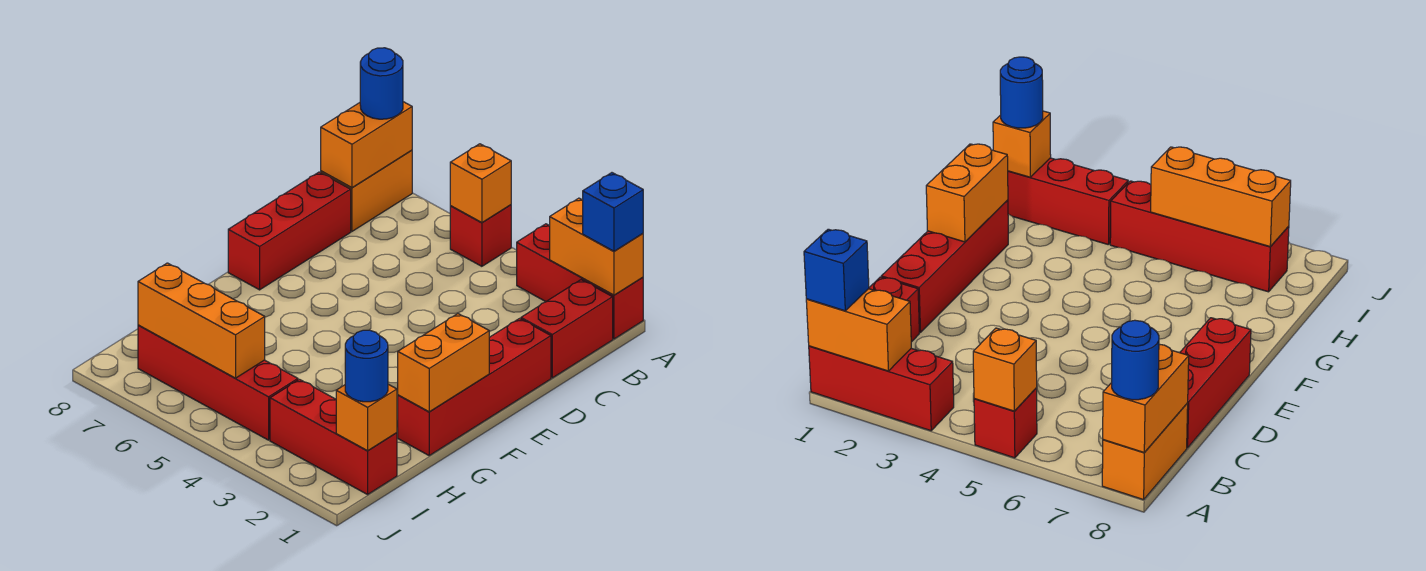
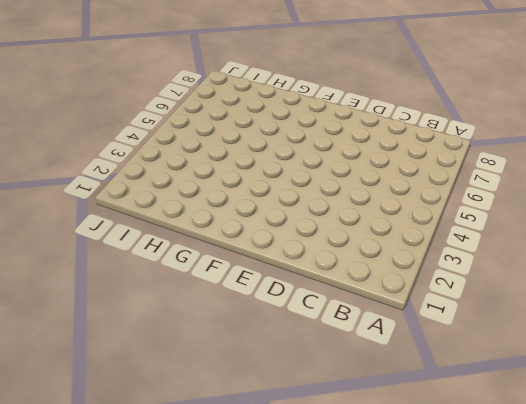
none -> red 1x3 brick [517,224,643,339]
none -> red 1x1 brick [450,205,511,266]
none -> orange 1x2 brick [321,150,412,231]

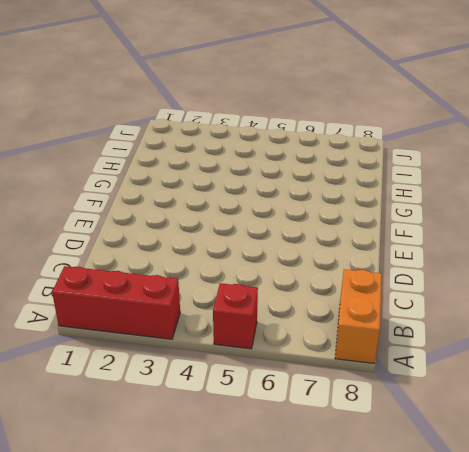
none -> red 1x2 brick [521,280,613,378]
none -> red 1x3 brick [228,172,351,290]
none -> red 1x4 brick [398,319,551,455]

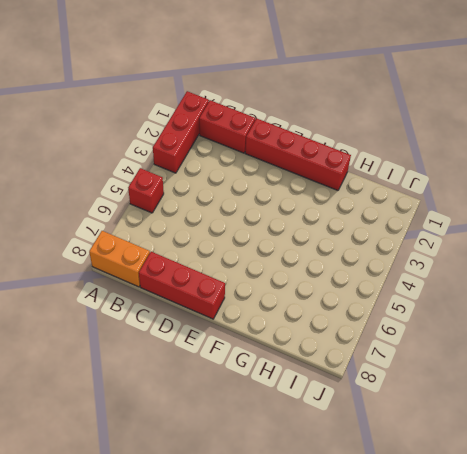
none -> red 1x3 brick [270,379,397,494]
none -> red 1x4 brick [138,325,298,440]
none -> orange 1x2 brick [550,198,643,295]

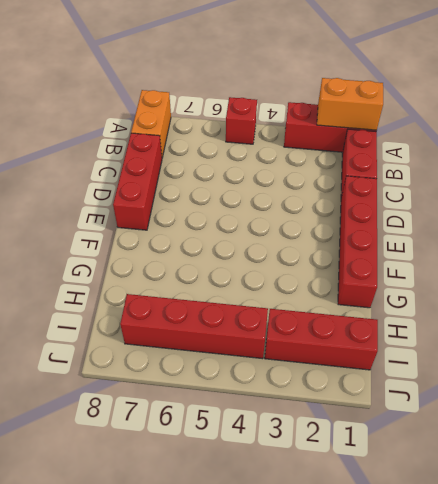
none -> orange 1x1 brick [450,144,511,223]
none -> orange 1x2 brick [321,102,412,188]
none -> orange 1x2 brick [398,314,489,412]

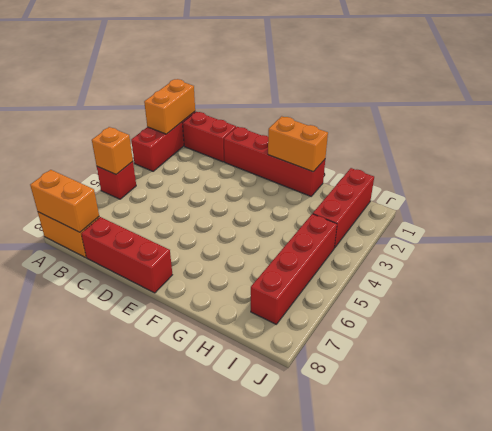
none -> orange 1x1 brick [336,384,397,451]
none -> orange 1x3 brick [138,263,265,378]
none -> blue 1x1 brick [583,173,643,251]

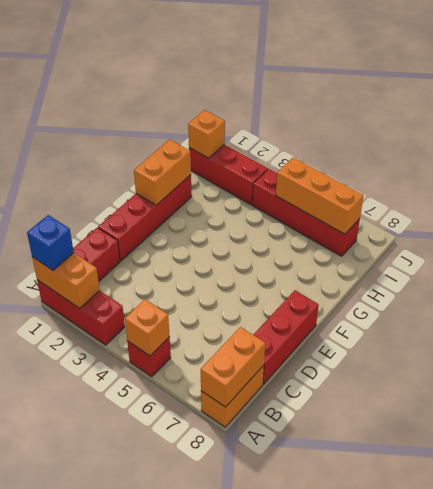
none -> blue 1x1 round brick [360,48,403,119]
none -> blue 1x1 round brick [345,330,388,402]

